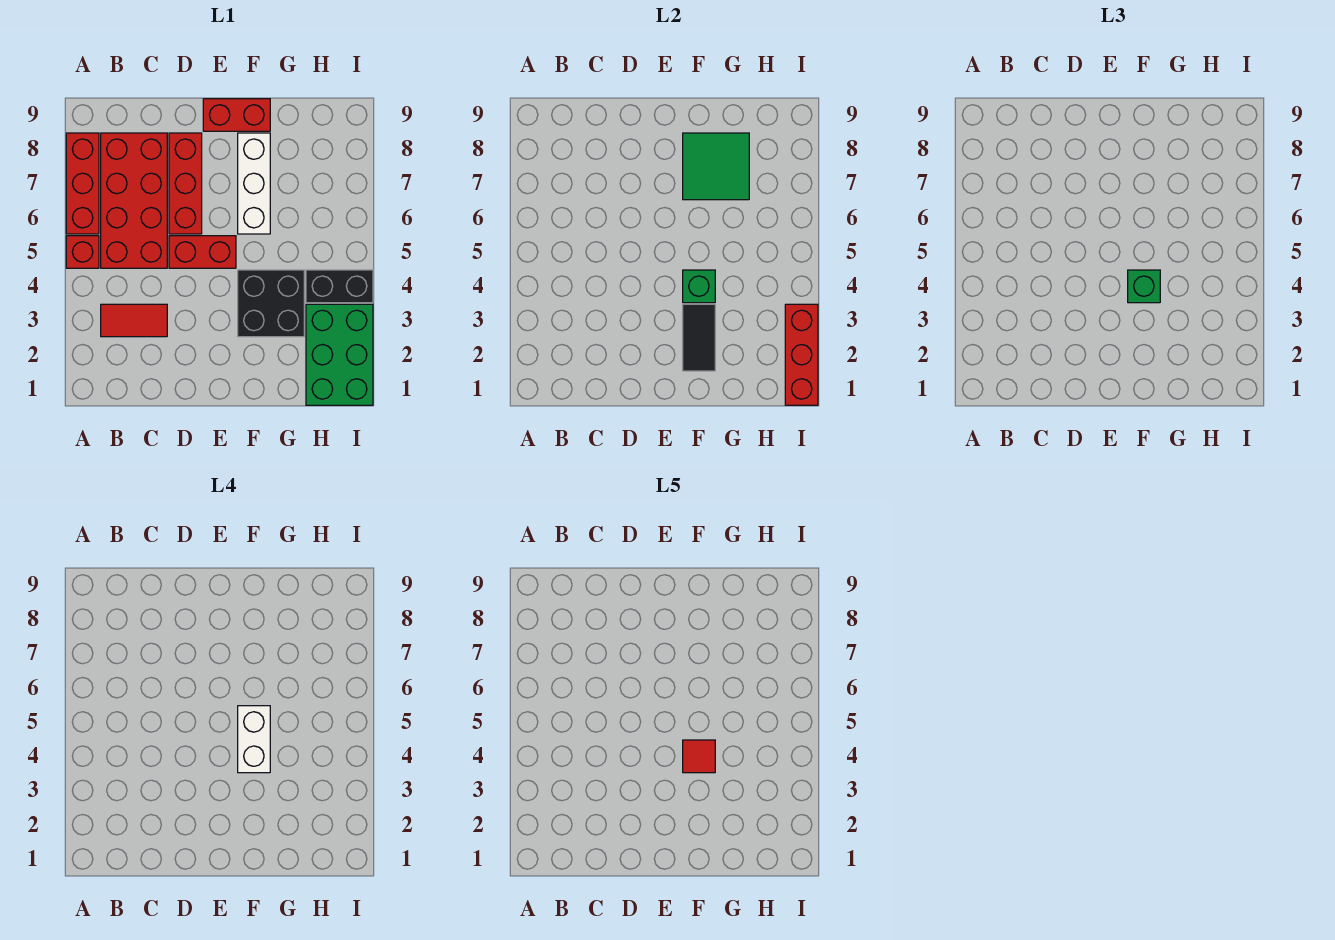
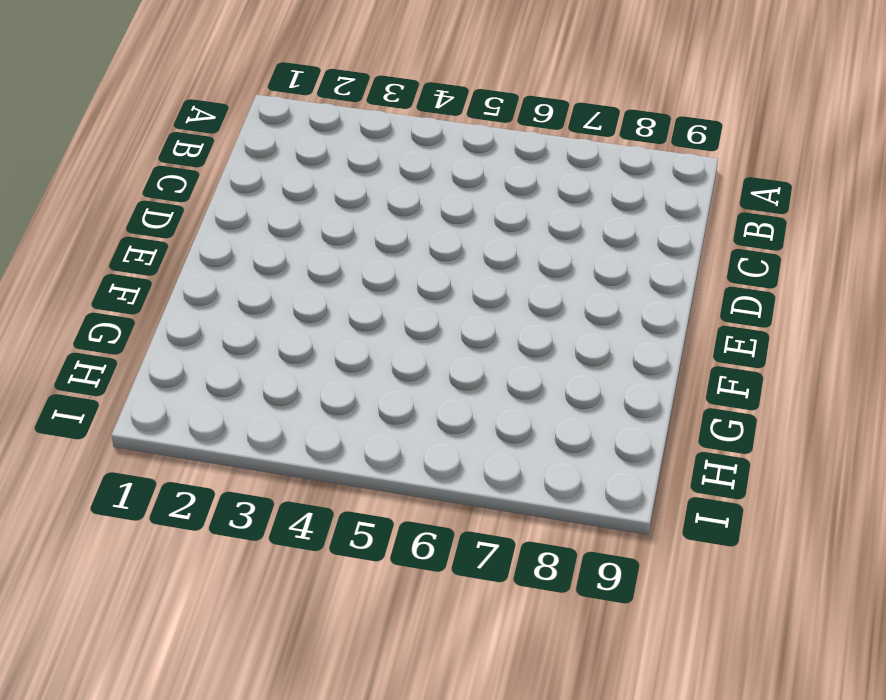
none -> red 1x1 brick [66,236,99,268]
none -> red 1x3 brick [66,133,99,234]
none -> red 1x2 tile [101,304,167,337]

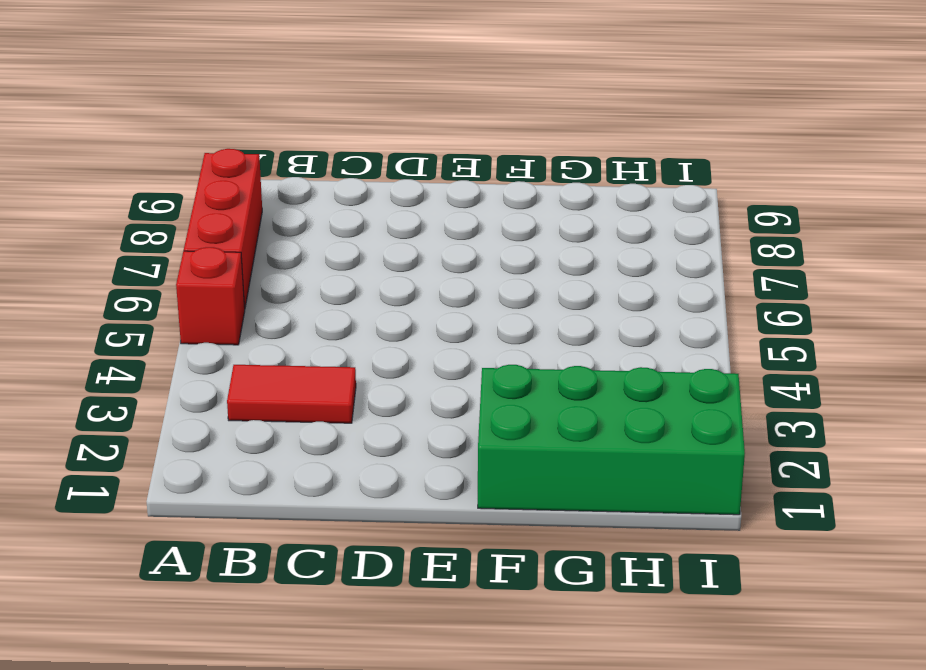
green 2x4 brick [478,365,745,515] -> green 2x3 brick [306,304,373,405]
none -> red 2x4 brick [101,133,167,268]
none -> red 1x2 brick [169,236,236,268]
none -> red 1x3 brick [169,133,202,234]

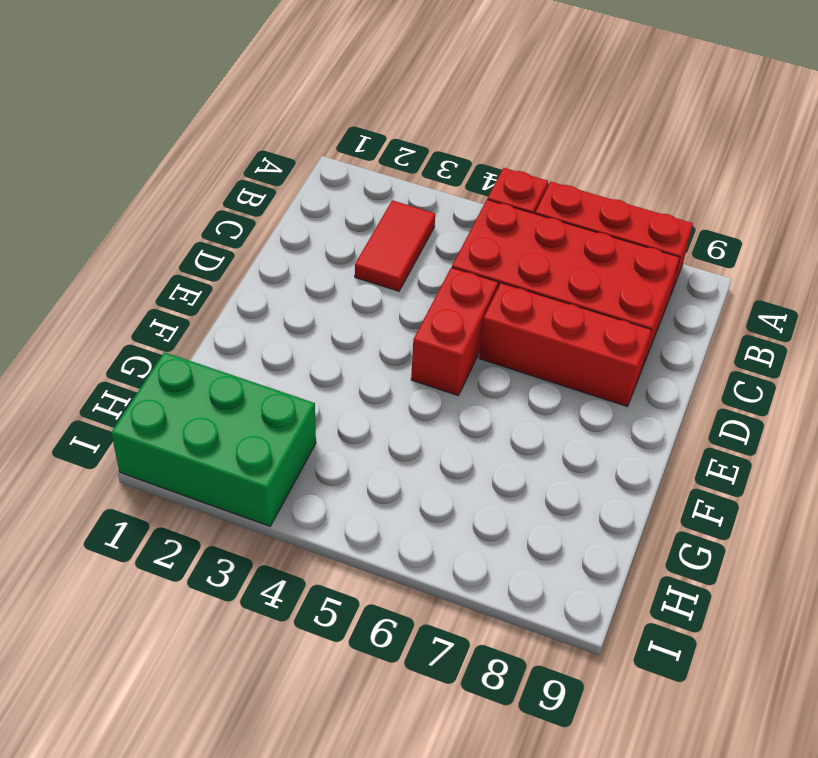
none -> red 1x2 brick [203,99,270,131]
none -> black 2x2 brick [238,270,304,337]
none -> white 1x3 brick [238,133,270,234]

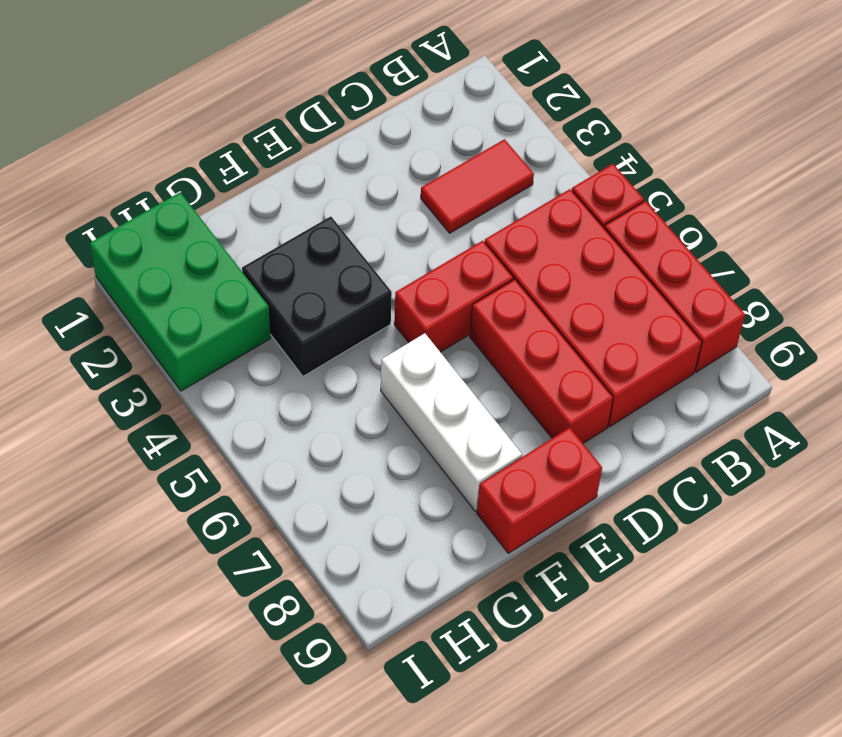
none -> black 1x2 brick [306,270,373,303]
none -> black 1x2 tile [683,304,715,371]
none -> green 1x1 brick [683,270,715,303]

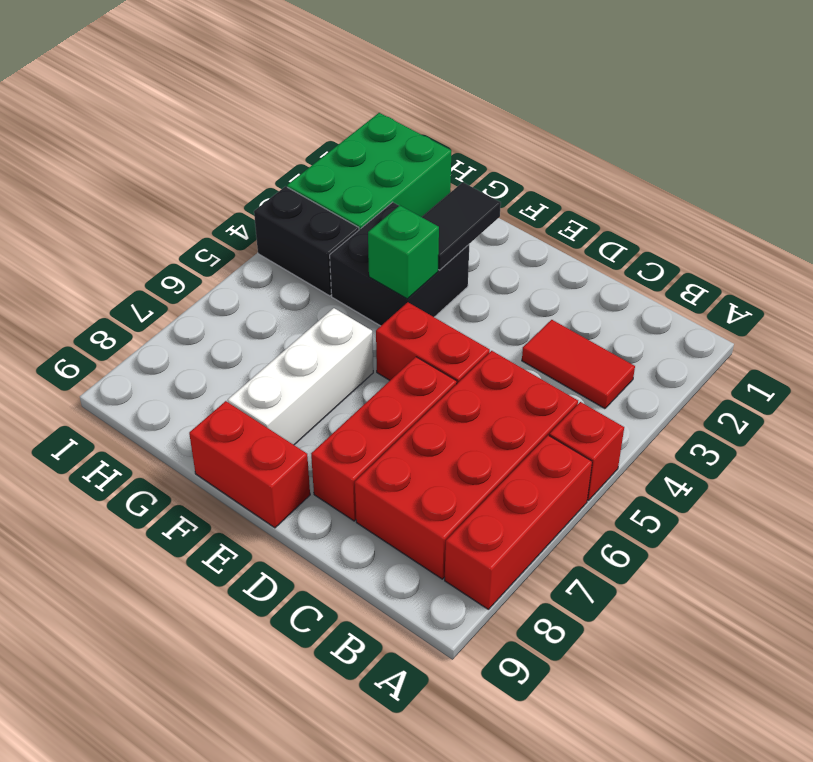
none -> green 2x2 tile [683,133,749,200]
none -> red 1x3 brick [785,304,818,405]
none -> green 1x1 brick [1128,270,1160,303]

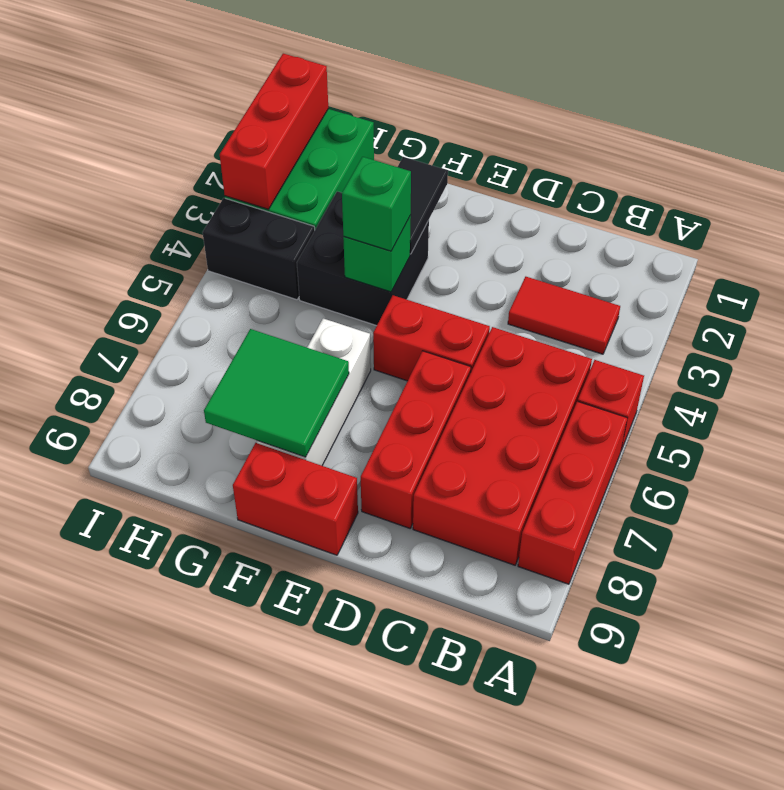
none -> white 1x2 brick [238,706,270,773]
none -> red 1x1 tile [683,740,715,773]

